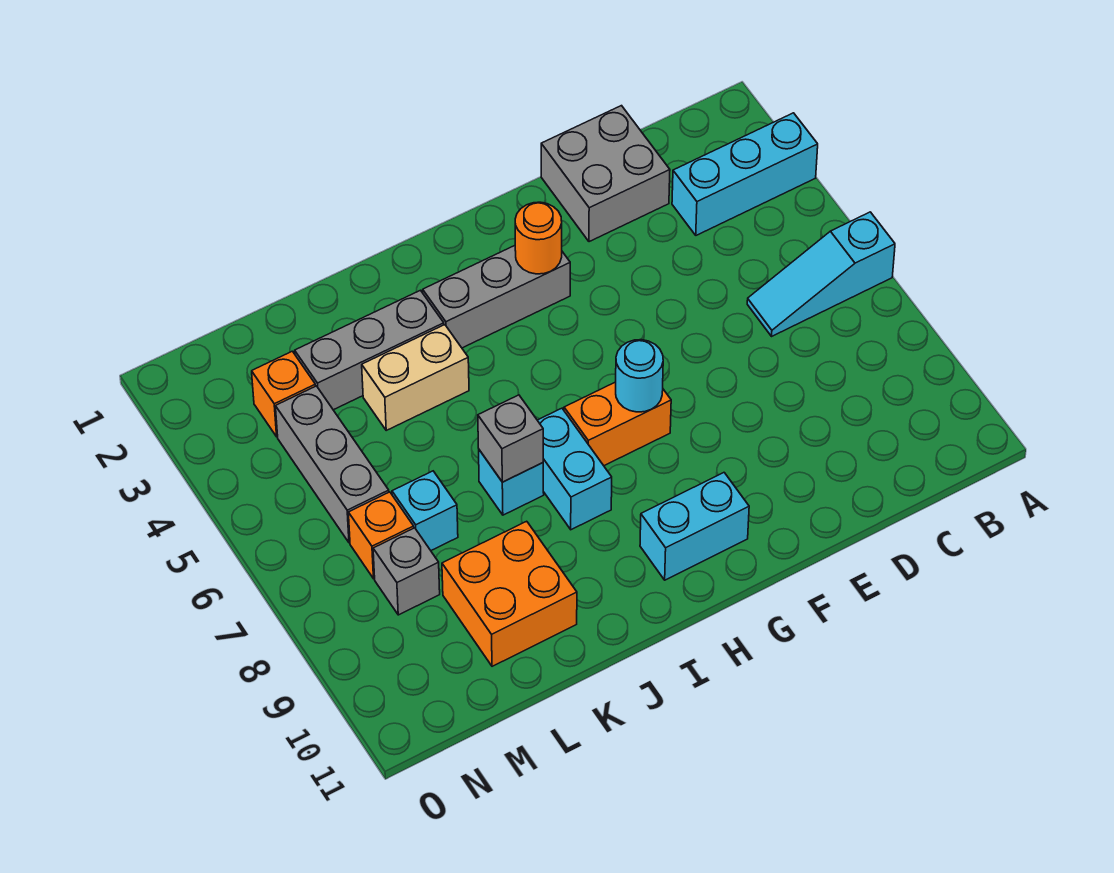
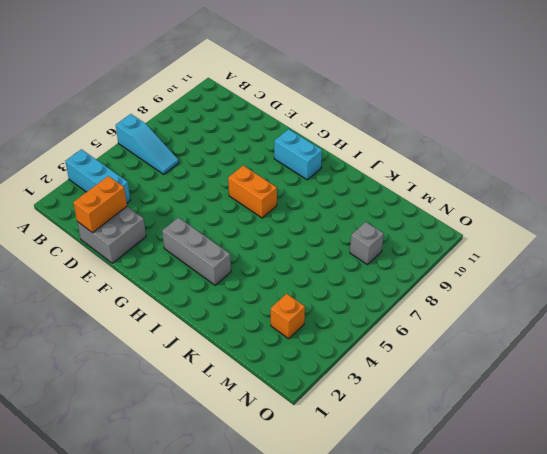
orange 1x2 brick [73,176,127,233] -> none
none -> cyan 1x2 brick [537,408,612,530]
none -> grey 1x3 brick [295,290,444,410]
none -> tan 1x2 brick [362,325,469,430]

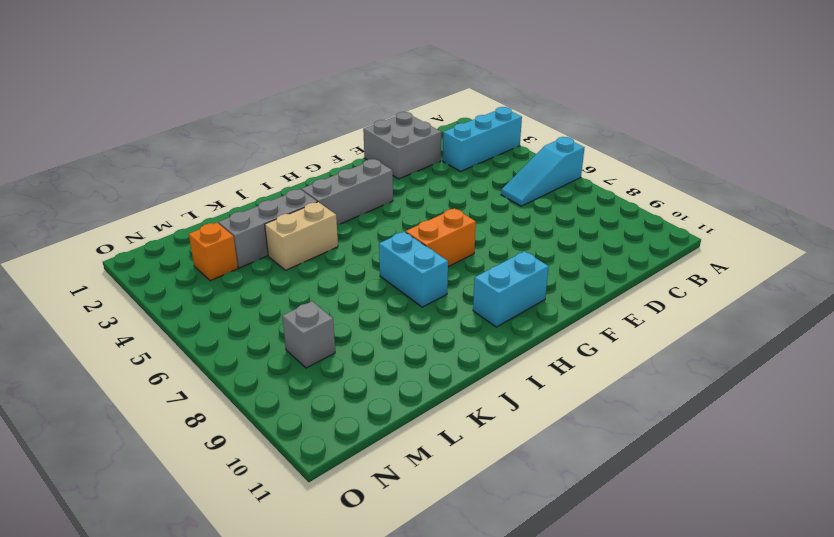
none -> cyan 1x1 brick [479,450,544,515]
none -> orange 2x2 brick [442,521,577,666]
none -> cyan 1x1 brick [392,471,458,550]

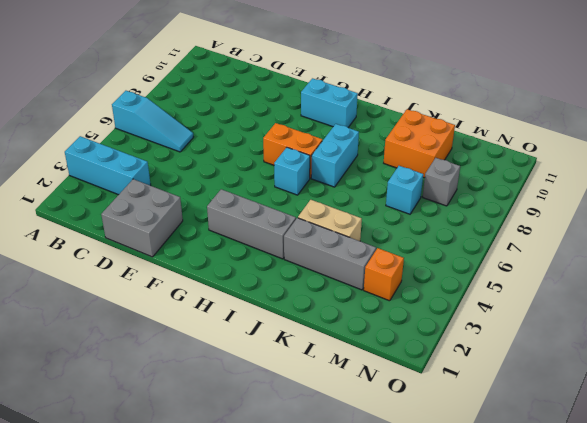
cyan 1x1 brick [274,147,310,195] -> cyan 1x1 brick moved to [479,450,544,515]
none -> grey 1x3 brick [275,386,389,543]
none -> orange 1x1 brick [348,492,414,579]
none -> orange 1x1 round brick [515,202,562,274]

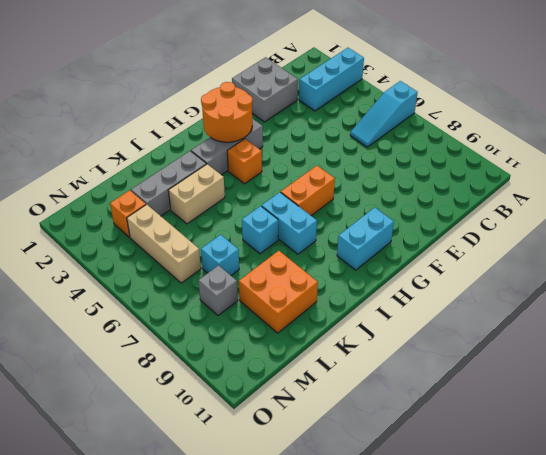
orange 2x2 round brick [201,82,252,142] -> orange 1x1 round brick [515,202,562,274]
orange 1x1 brick [227,139,262,184] -> orange 1x1 brick moved to [348,492,414,579]
tan 1x3 brick [127,204,201,283] -> grey 1x3 brick [275,386,389,543]
none -> cyan 1x1 round brick [616,340,663,412]
none -> grey 1x1 brick [478,395,543,482]

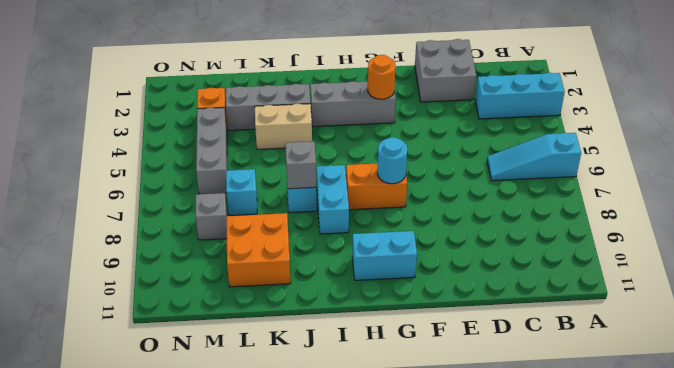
none -> orange 1x1 brick [348,492,414,579]

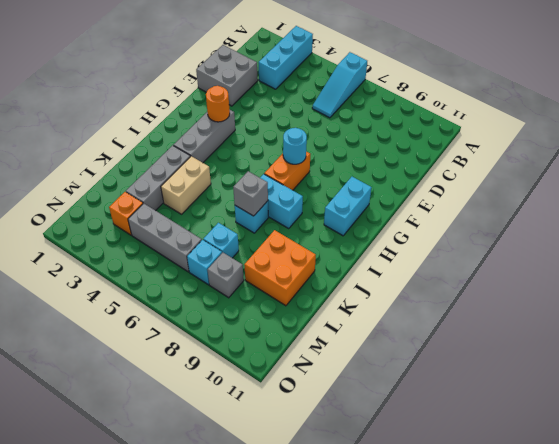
cyan 1x1 brick [187,240,222,285] -> orange 1x1 brick [348,492,414,579]

